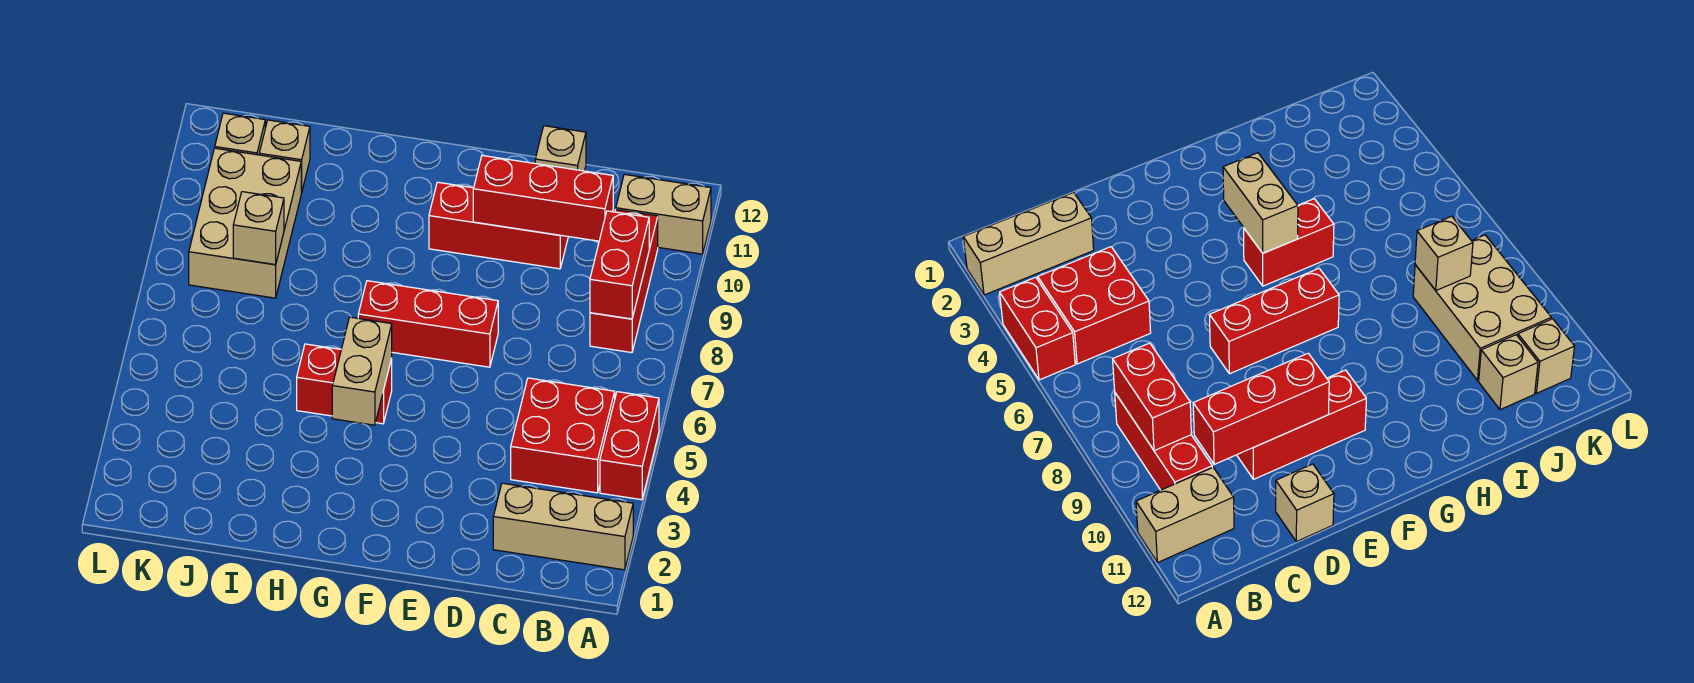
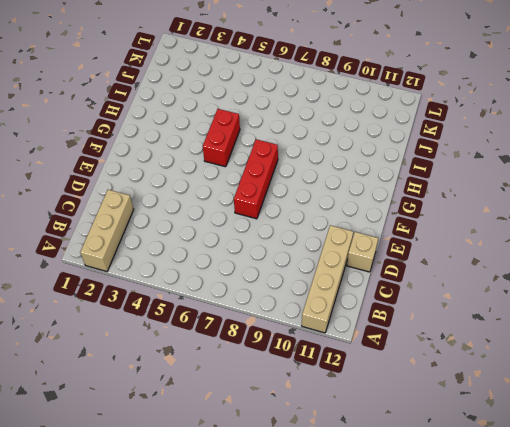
tan 1x4 brick [302,225,353,333] -> tan 1x2 brick [616,174,711,254]
none -> red 1x2 brick [600,392,659,500]
none -> red 2x2 brick [511,378,615,493]
none -> red 1x3 brick [590,209,658,353]

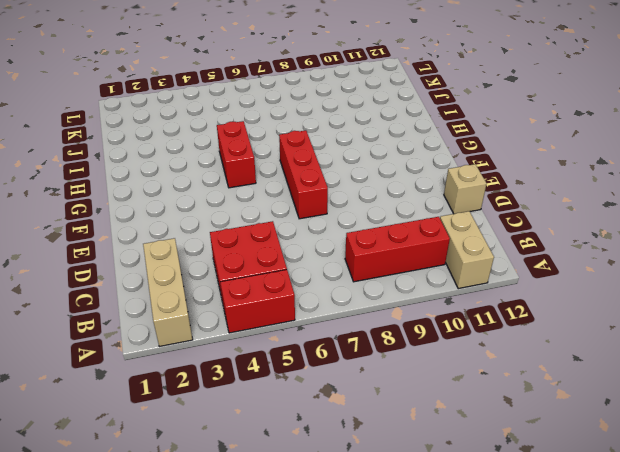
none -> red 1x3 brick [429,182,568,269]
none -> tan 2x3 brick [189,148,301,298]
none -> tan 1x1 brick [259,120,310,193]

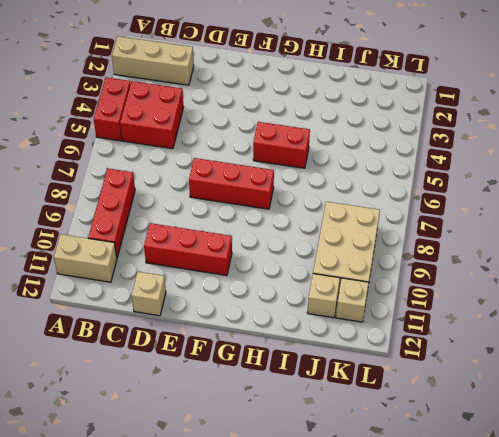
none -> red 1x2 brick [590,211,649,319]
none -> red 1x3 brick [473,156,613,241]
none -> tan 1x2 brick [332,317,392,425]

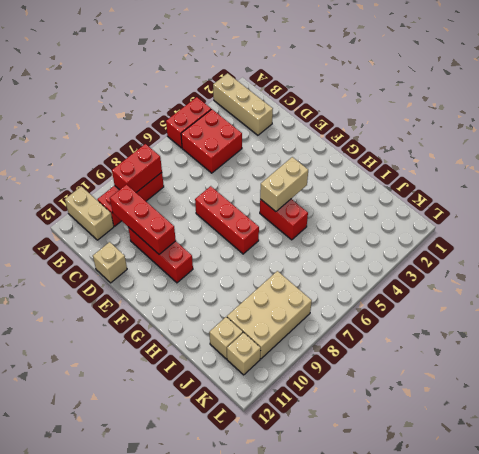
none -> tan 1x1 brick [233,192,284,265]

